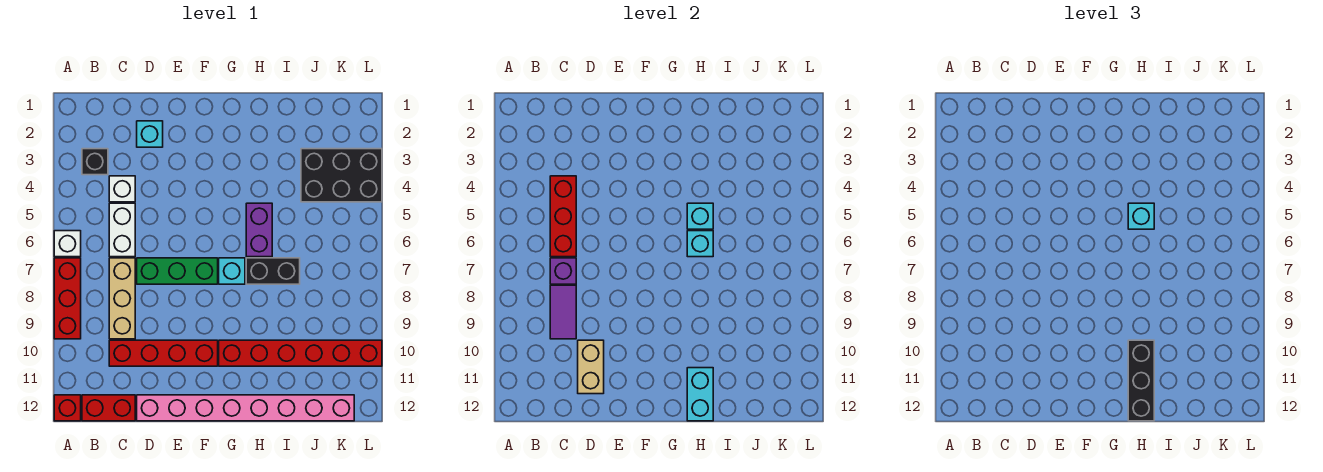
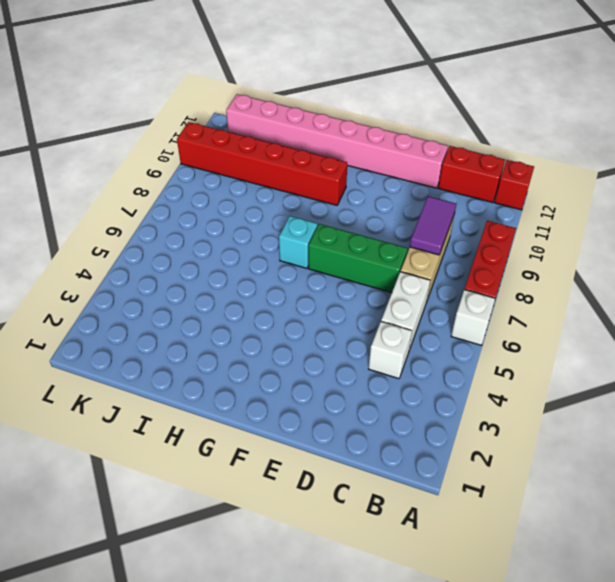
none -> black 1x1 brick [82,149,108,175]
none -> red 1x4 brick [109,340,218,366]
none -> cyan 1x1 brick [137,121,163,147]

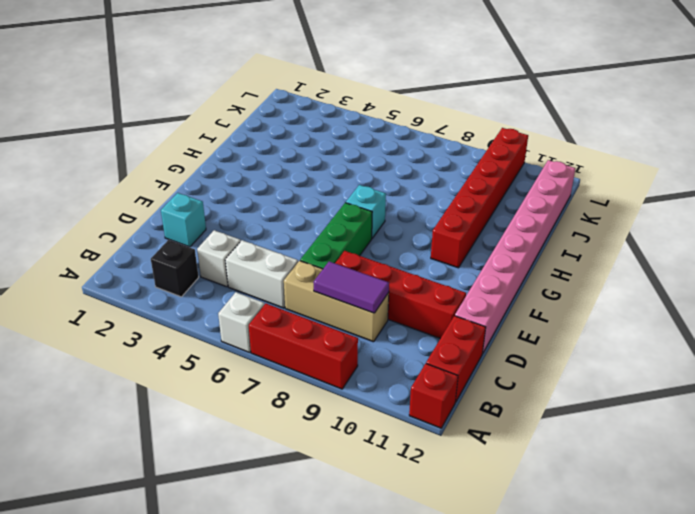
red 1x4 brick [335,251,466,338] -> red 1x4 brick turned to [109,340,218,366]
none -> purple 1x2 brick [246,203,272,257]
none -> black 1x2 brick [246,258,300,284]
none -> black 2x3 brick [301,149,382,202]

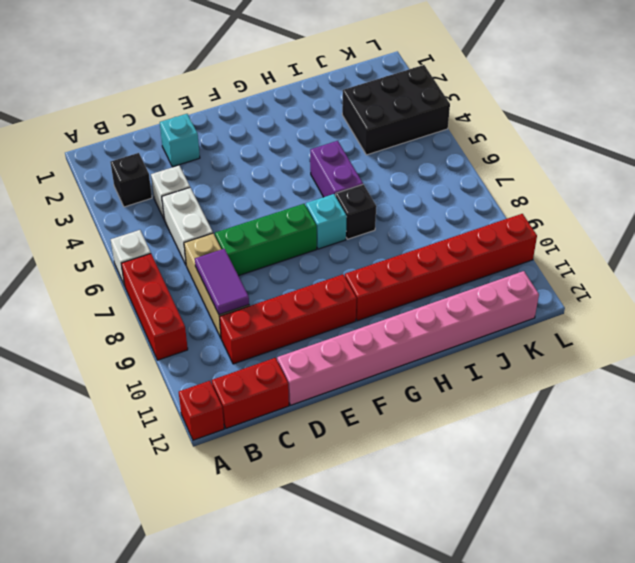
black 1x1 brick [336,184,376,239] -> black 1x2 brick [246,258,300,284]
none -> red 1x3 brick [550,176,576,257]
none -> purple 1x1 brick [550,258,576,284]
none -> tan 1x2 brick [578,340,604,394]

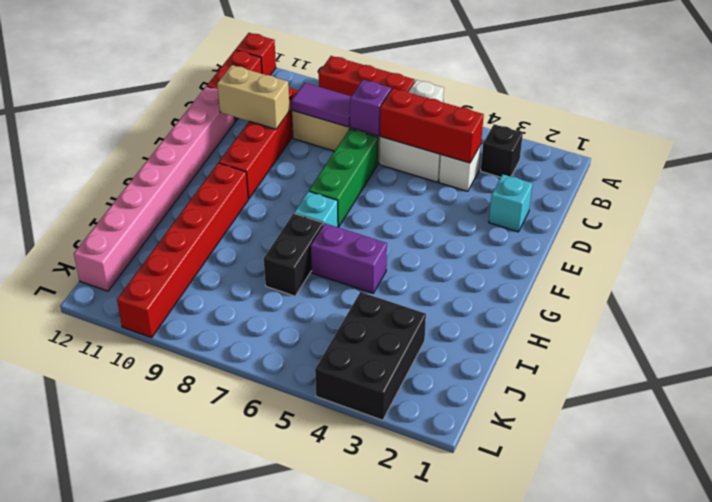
none -> cyan 1x1 brick [687,203,713,229]
none -> cyan 1x1 brick [687,231,713,257]
none -> cyan 1x2 brick [687,368,713,421]

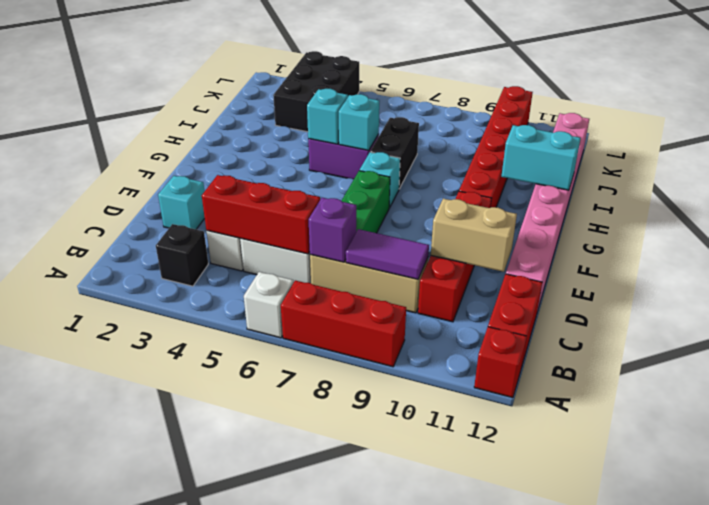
none -> cyan 1x1 brick [1128,203,1154,229]
none -> black 1x3 brick [1128,340,1154,421]

